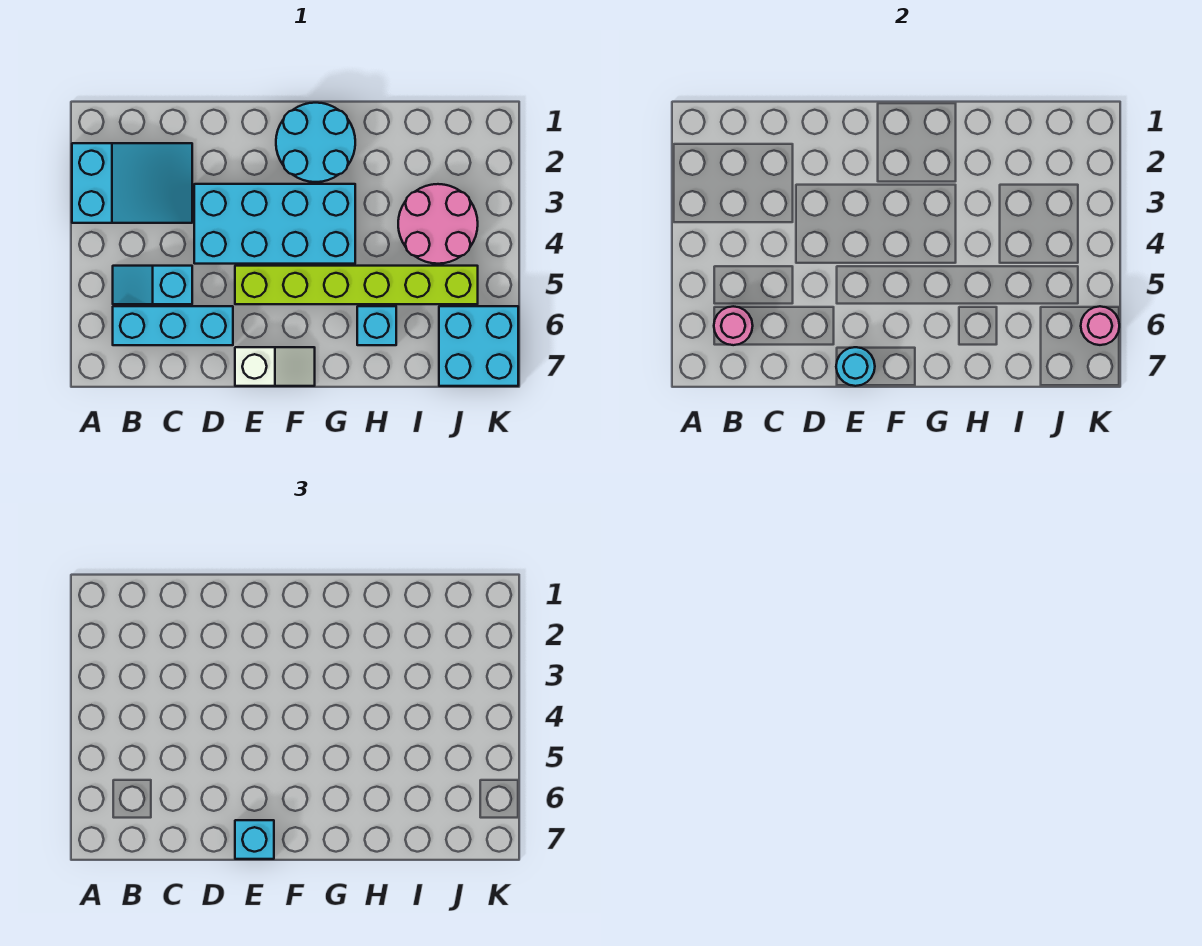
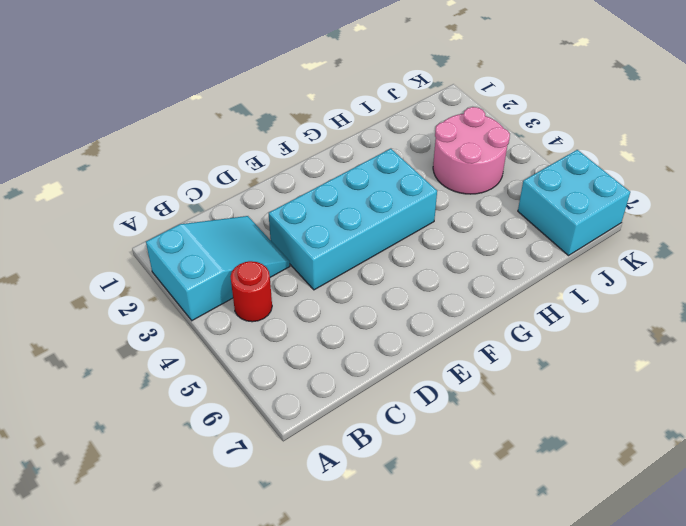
red 1x1 round brick [230,261,272,322] -> none
none -> cyan 1x2 slope [113,266,192,304]
none -> cyan 1x3 brick [113,306,233,345]
none -> lime 1x6 brick [235,266,478,304]

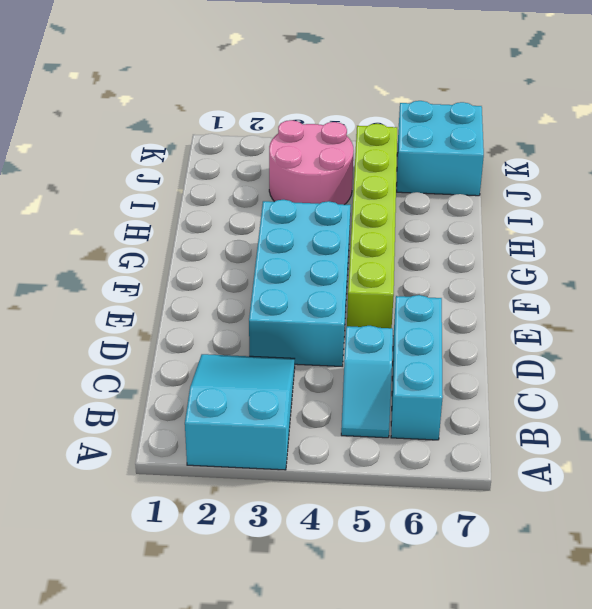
none -> white 1x2 slope [235,347,315,386]
none -> cyan 2x2 round brick [276,103,355,182]
none -> cyan 1x1 brick [357,306,396,345]

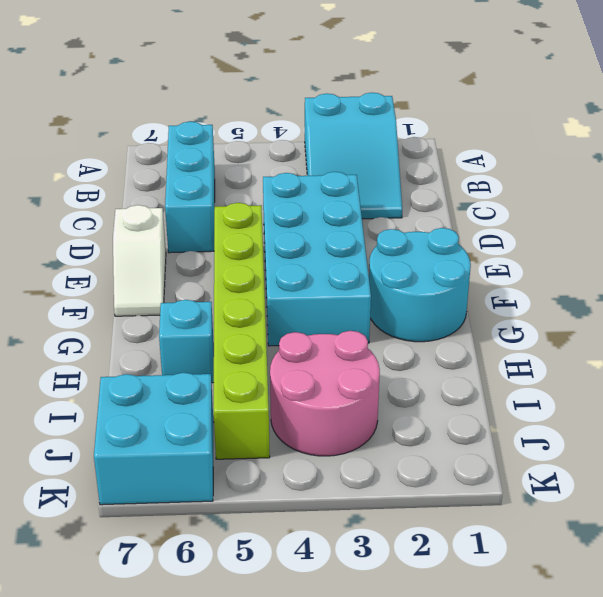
none -> cyan 1x2 slope [113,266,192,304]
none -> pink 1x1 round brick [714,306,753,345]
none -> cyan 1x1 round brick [836,347,875,386]

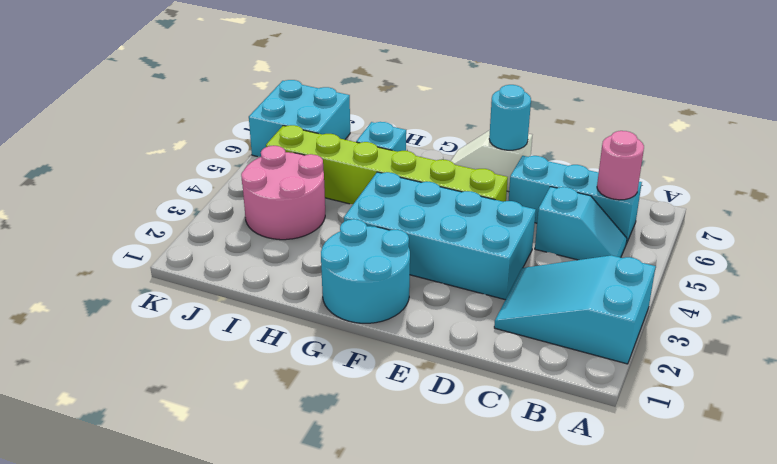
none -> pink 1x1 round brick [1081,306,1119,345]
none -> cyan 1x1 brick [235,820,274,859]

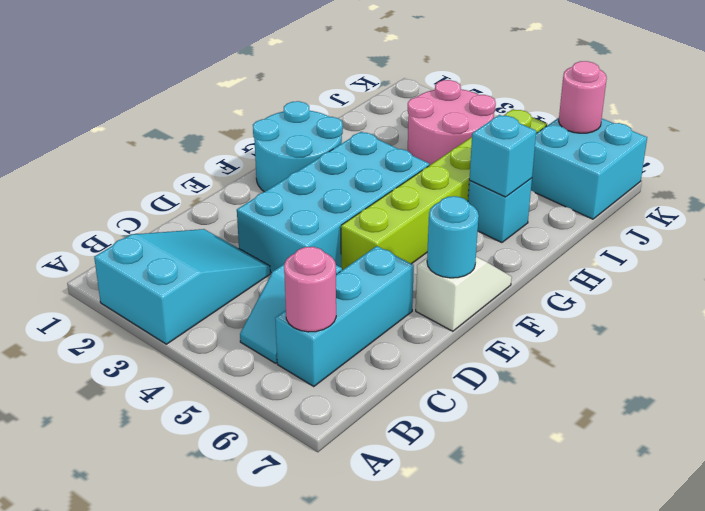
cyan 1x1 brick [469,115,536,197] -> cyan 1x1 brick moved to [235,820,274,859]

